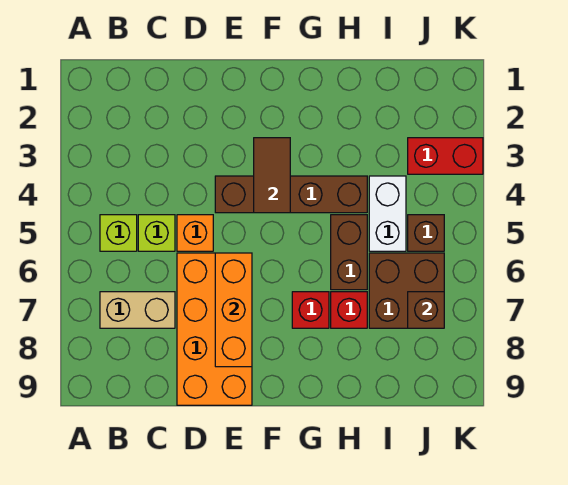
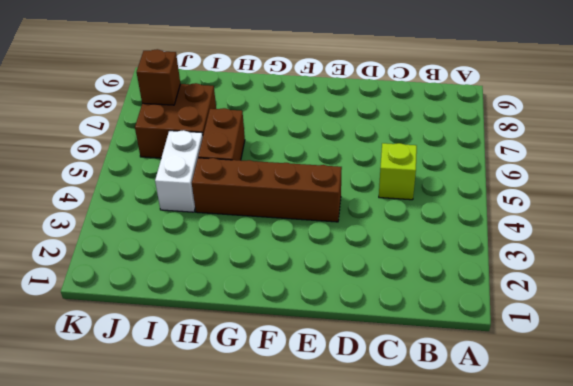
none -> lime 1x1 brick [100,215,137,251]
none -> tan 1x2 brick [100,292,175,328]
none -> orange 1x1 brick [177,215,213,251]

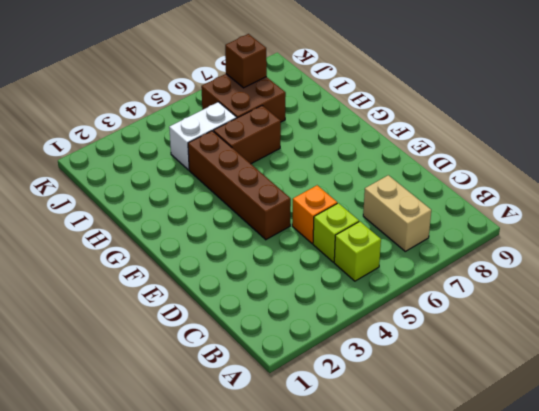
none -> orange 2x4 brick [177,253,252,405]
none -> red 1x1 brick [292,292,329,328]
none -> red 1x1 brick [331,292,367,328]

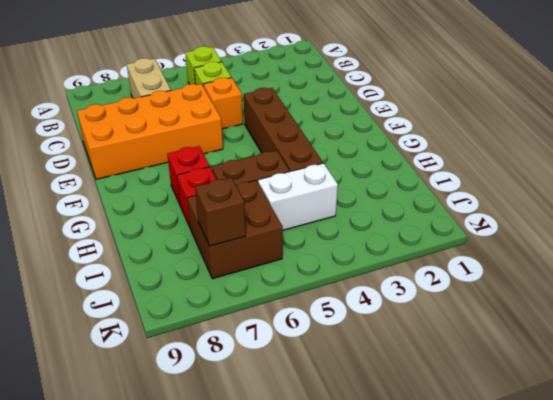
none -> red 1x2 brick [408,138,483,174]
none -> brown 1x1 brick [408,215,444,251]
none -> orange 1x3 brick [215,253,252,367]

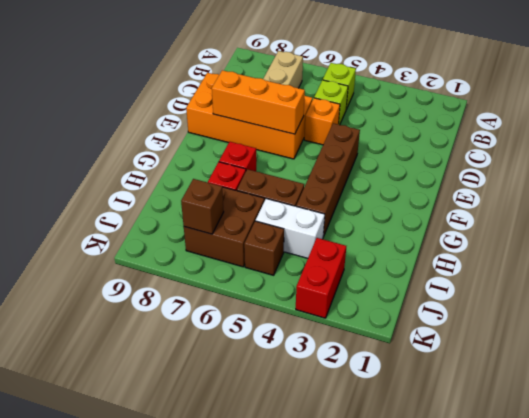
none -> brown 1x2 tile [254,138,290,213]

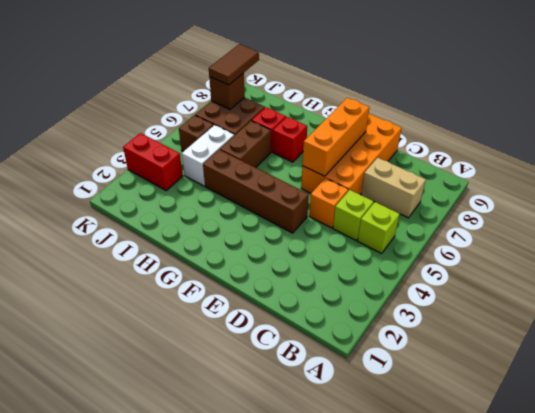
brown 1x2 tile [209,44,259,85] -> brown 1x2 tile moved to [254,138,290,213]

